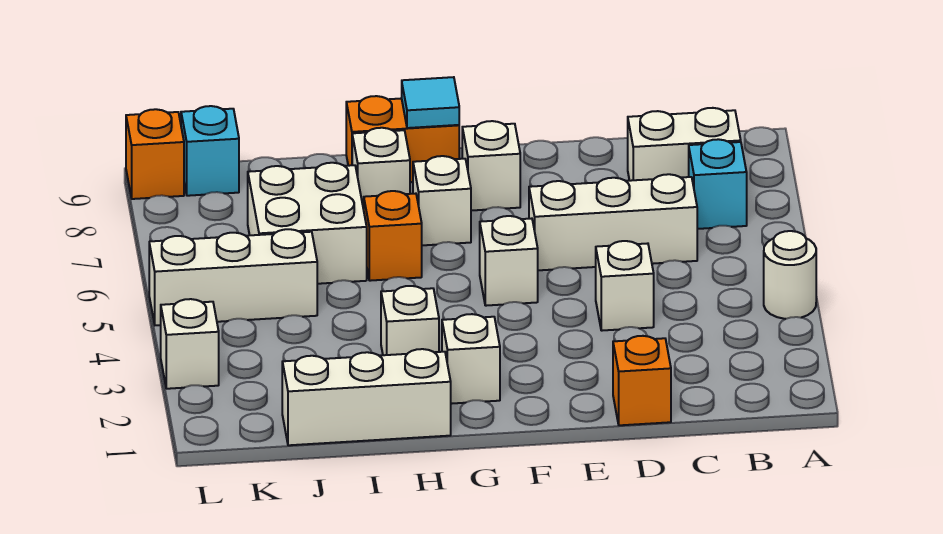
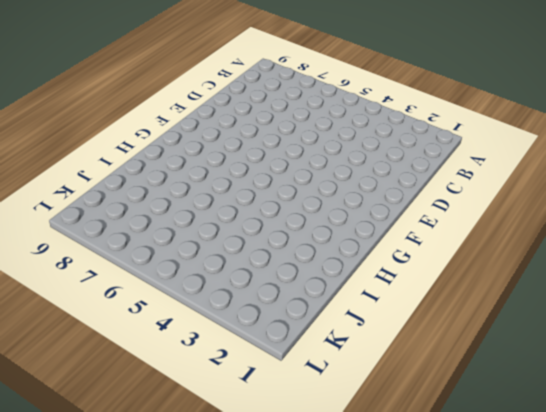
none -> white 1x1 round brick [764,231,816,319]
none -> cyan 1x1 brick [689,139,747,229]
none -> white 1x2 brick [628,108,741,181]

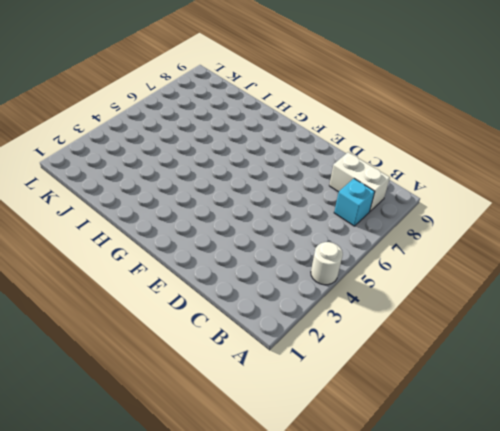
none -> white 1x3 brick [529,174,697,270]
none -> orange 1x1 brick [613,336,671,425]
none -> white 1x1 brick [596,241,654,331]

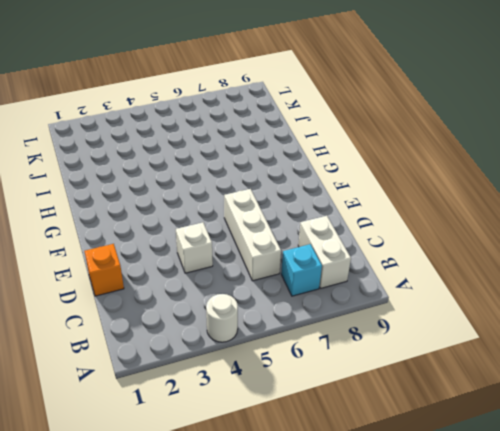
none -> white 1x1 brick [480,216,538,306]
none -> white 1x1 brick [462,121,520,211]
none -> white 1x1 brick [442,314,500,404]

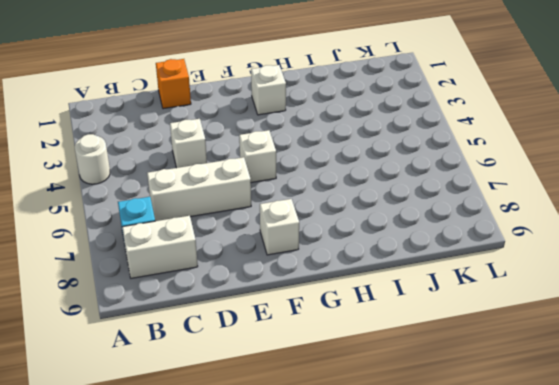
none -> white 1x1 brick [413,156,471,245]
none -> orange 1x2 brick [346,96,459,182]
none -> white 1x3 brick [282,349,451,445]

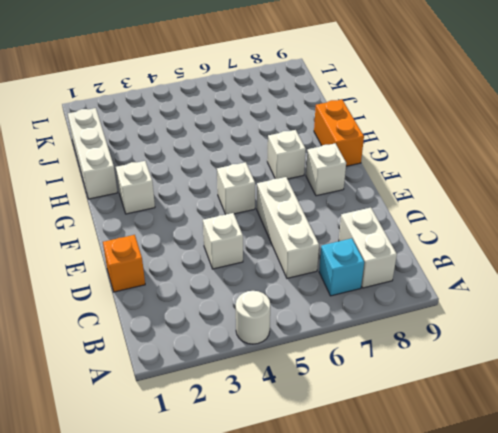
none -> white 1x1 brick [381,286,439,355]
none -> orange 1x1 brick [364,191,422,281]
none -> white 1x1 brick [352,128,410,209]

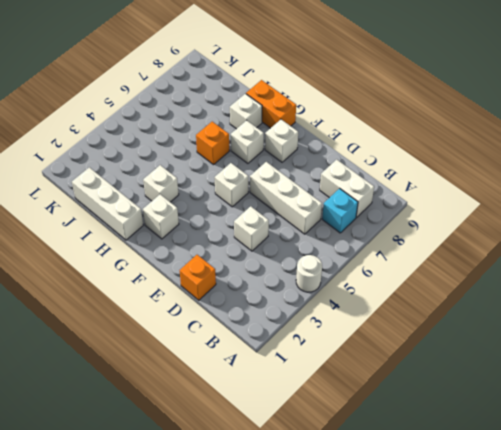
none -> white 2x2 brick [248,163,367,284]
none -> white 1x3 brick [149,229,317,325]
none -> cyan 1x1 brick [181,106,239,196]

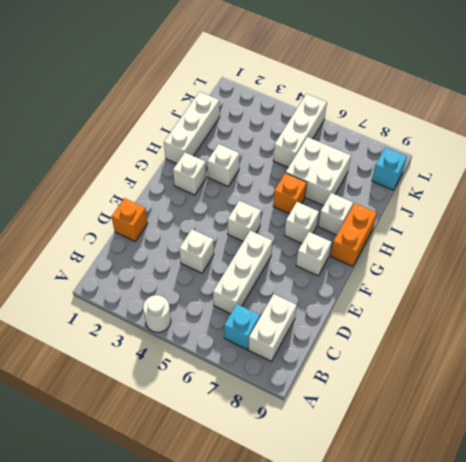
none -> white 1x1 brick [161,299,219,389]
none -> orange 1x1 brick [126,109,184,199]
none -> cyan 1x1 tile [402,77,459,128]

